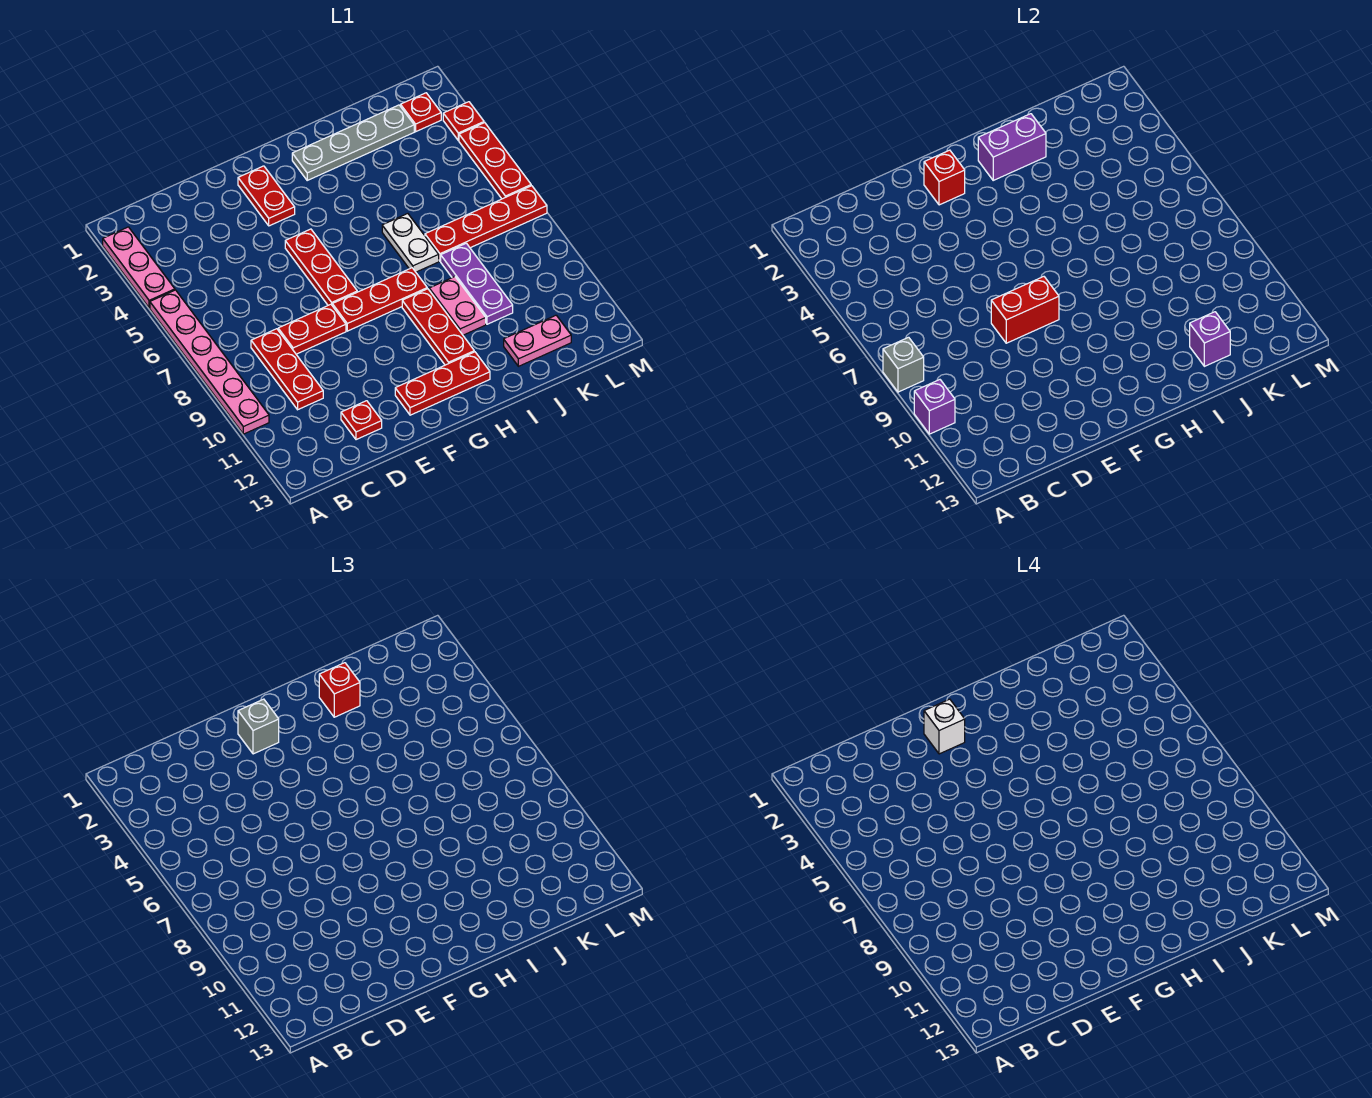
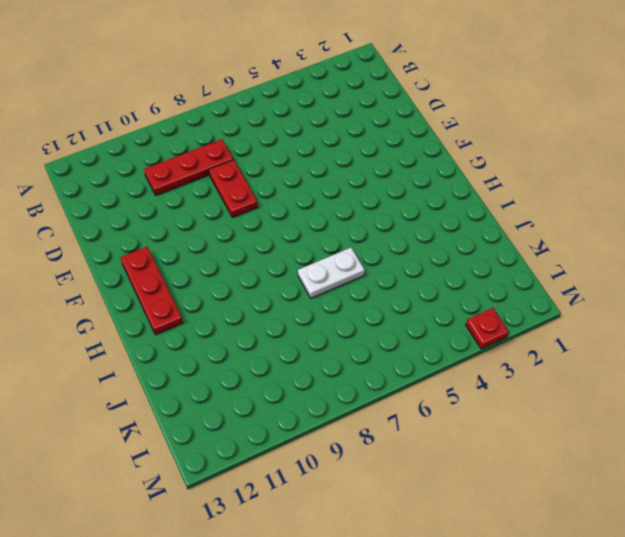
none -> pink 1x3 plate [103,227,175,308]
none -> pink 1x6 plate [150,290,269,434]
none -> red 1x1 plate [341,401,382,440]

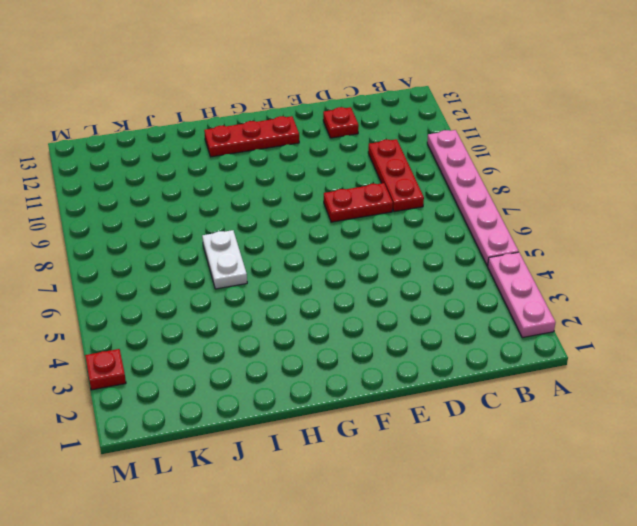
none -> red 1x2 plate [238,166,295,226]
none -> red 1x3 plate [285,229,357,305]
none -> red 1x3 plate [332,268,427,331]

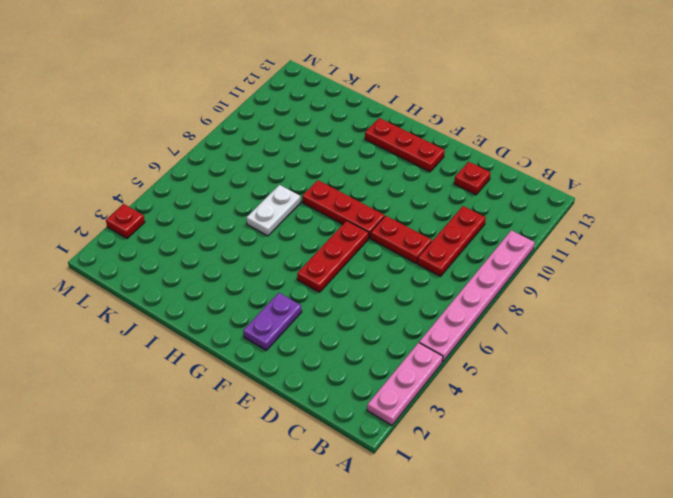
purple 1x2 plate [243,293,302,350] -> red 1x2 plate [238,166,295,226]
none -> grey 1x4 plate [292,105,414,180]
none -> red 1x3 plate [402,289,474,365]
none -> pink 1x2 plate [429,277,486,335]

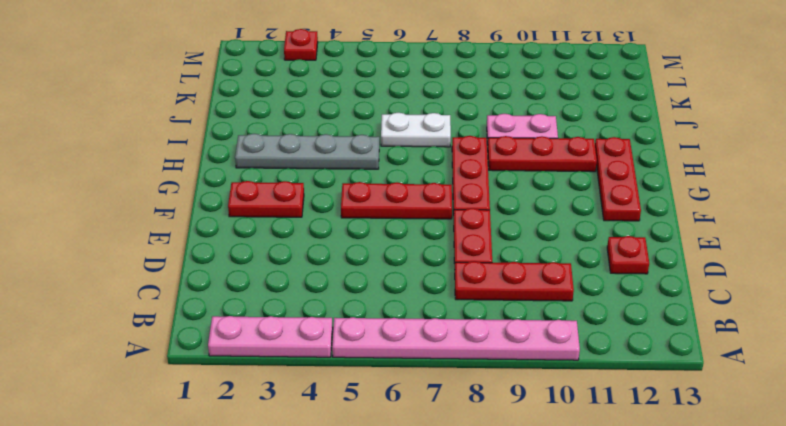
grey 1x4 plate [235,134,379,169] -> grey 1x4 plate turned to [292,105,414,180]
none -> red 1x4 plate [425,186,547,261]
none -> purple 1x3 plate [441,243,513,324]
none -> pink 1x2 plate [504,315,571,366]

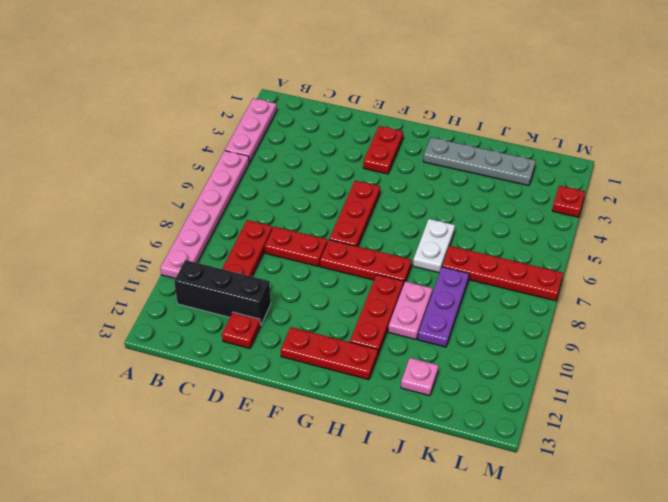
black 1x3 brick [174,260,271,325] -> none
pink 1x1 plate [401,358,439,396] -> pink 1x2 plate [504,315,571,366]
none -> red 1x1 plate [401,93,441,132]
none -> red 1x3 plate [459,123,531,199]
none -> grey 1x1 brick [883,337,924,392]

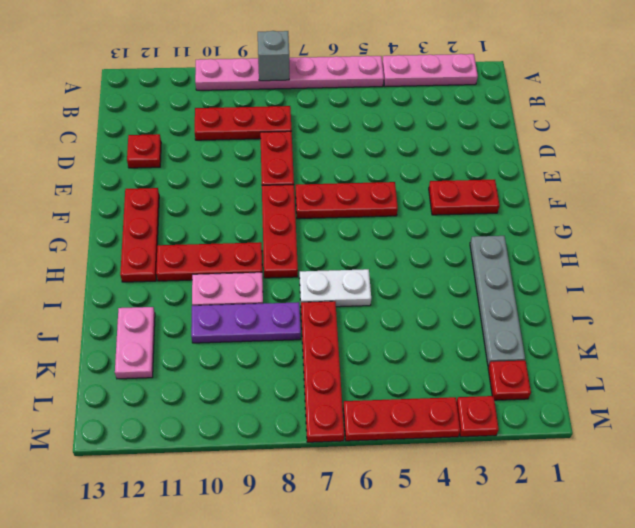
none -> purple 1x1 brick [914,380,955,434]
none -> red 1x2 brick [991,277,1059,343]
none -> red 1x1 brick [924,150,965,205]

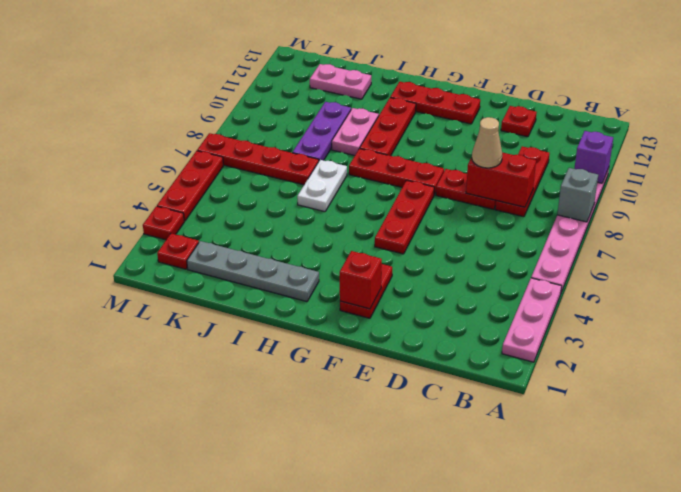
red 1x2 brick [466,153,536,207] -> red 1x2 brick moved to [991,277,1059,343]
tan 1x1 cone [472,117,502,168] -> none
none -> purple 1x2 brick [978,114,1046,180]
none -> purple 1x1 brick [1190,312,1230,366]
none -> grey 1x1 brick [238,699,279,754]

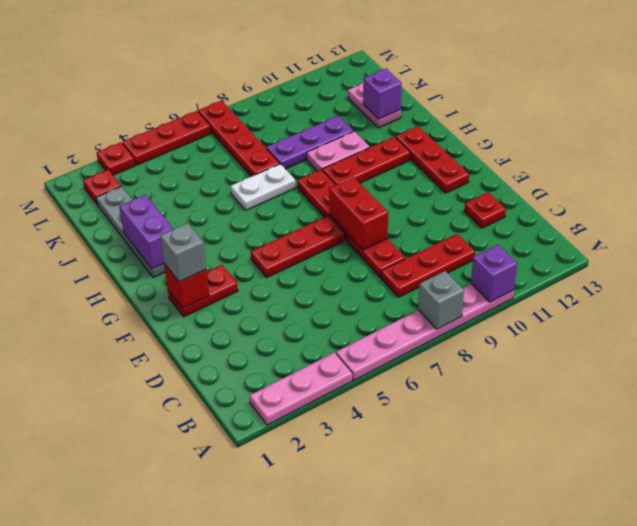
none -> red 1x1 brick [319,663,360,717]
none -> white 1x1 brick [924,699,965,754]

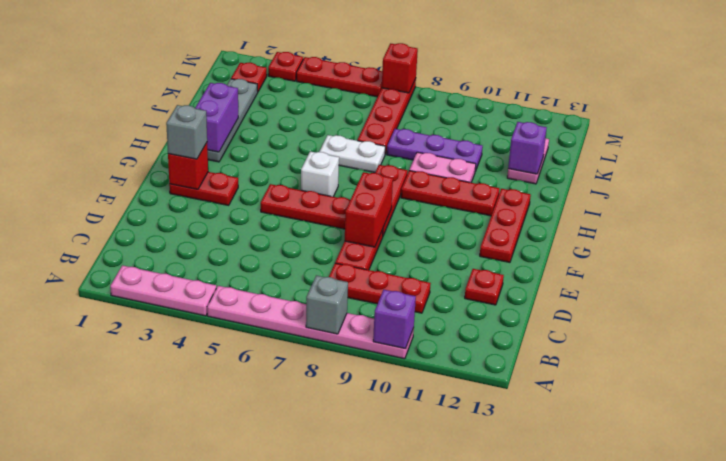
white 1x1 brick [301,151,339,197] -> white 1x1 brick moved to [924,699,965,754]
red 1x1 brick [382,43,418,93] -> red 1x1 brick moved to [319,663,360,717]

